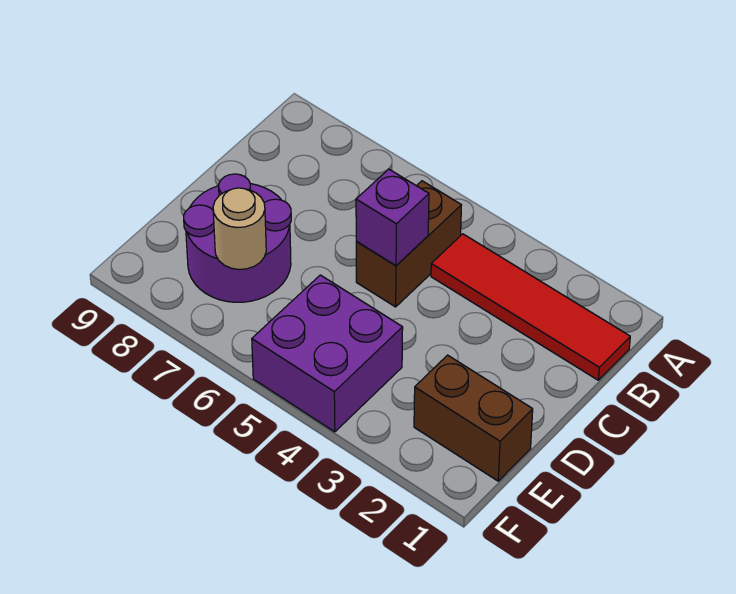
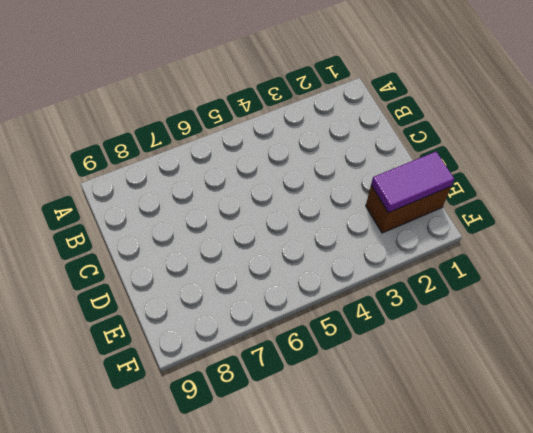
purple 1x2 tile [371,152,454,213] -> none
none -> red 1x4 tile [431,234,630,380]
none -> brown 1x2 brick [356,181,461,307]

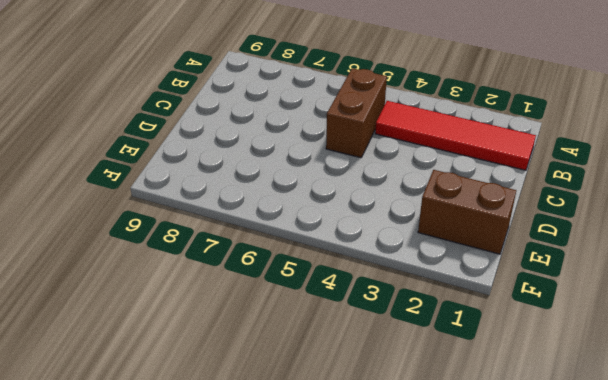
none -> purple 2x2 round brick [184,174,291,302]
none -> purple 2x2 brick [252,275,403,432]

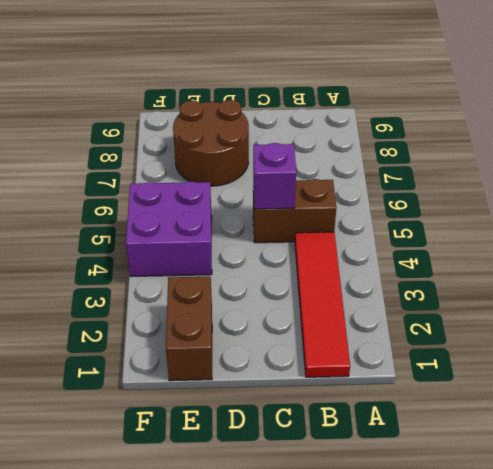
brown 2x2 round brick [173,100,249,186] -> purple 2x2 round brick [184,174,291,302]
none -> tan 1x1 round brick [213,188,266,270]

